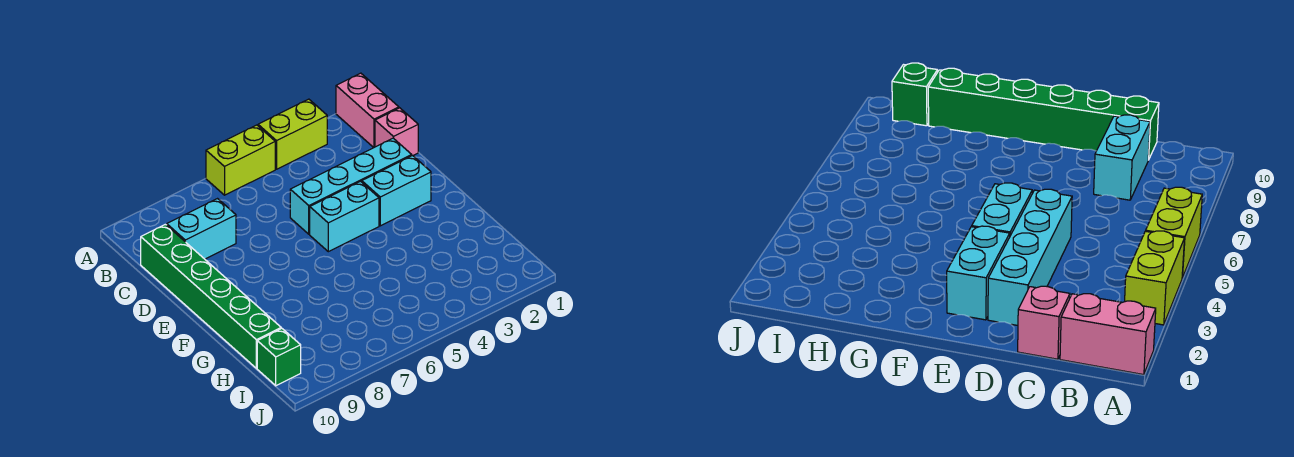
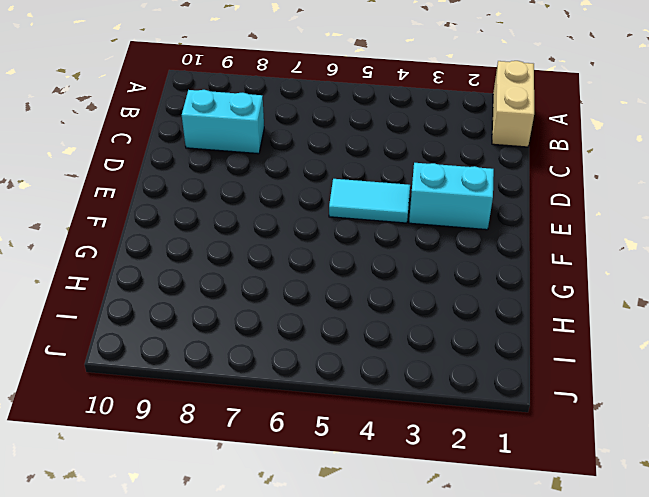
tan 1x2 brick [492,61,534,147] -> pink 1x2 brick [336,73,399,148]
cyan 1x2 tile [329,179,410,223] -> cyan 1x2 brick [310,181,379,252]
none -> lime 1x2 brick [258,99,327,169]
none -> lime 1x2 brick [206,125,275,195]

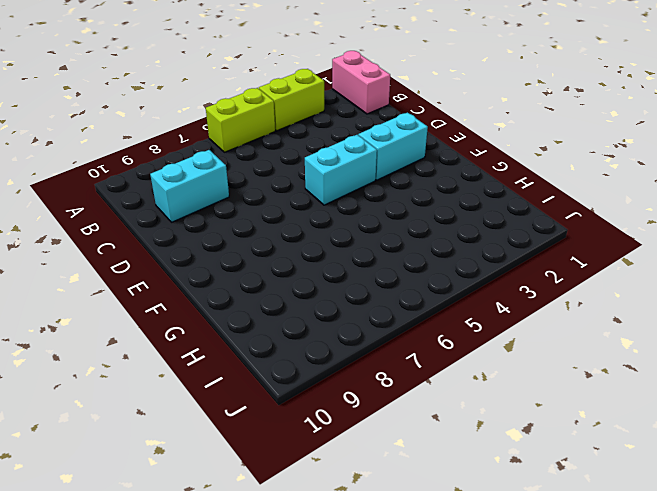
none -> pink 1x1 brick [375,108,418,156]
none -> green 1x6 brick [141,224,281,368]

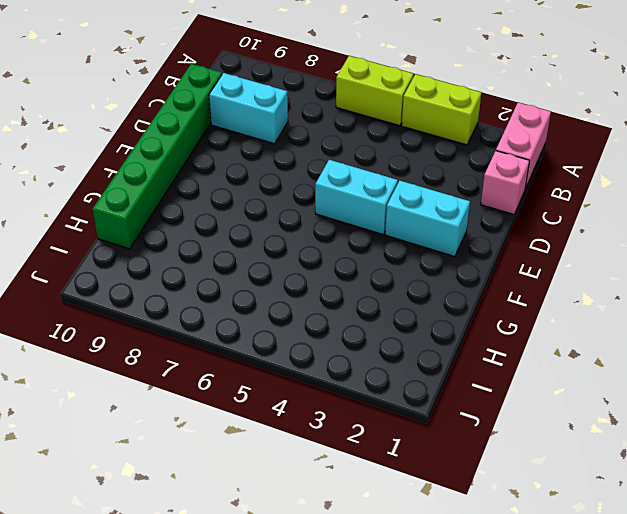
none -> cyan 1x4 brick [290,138,412,234]
none -> green 1x1 brick [257,328,301,386]

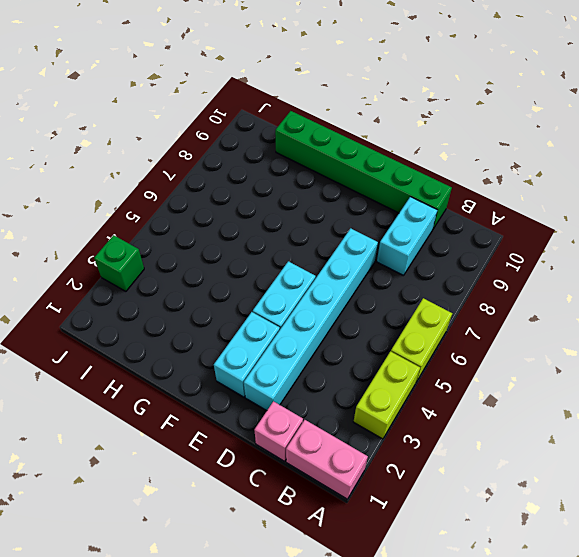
cyan 1x6 brick [244,228,378,411] -> cyan 1x4 brick [290,138,412,234]
green 1x1 brick [94,235,144,291] -> green 1x1 brick moved to [257,328,301,386]

